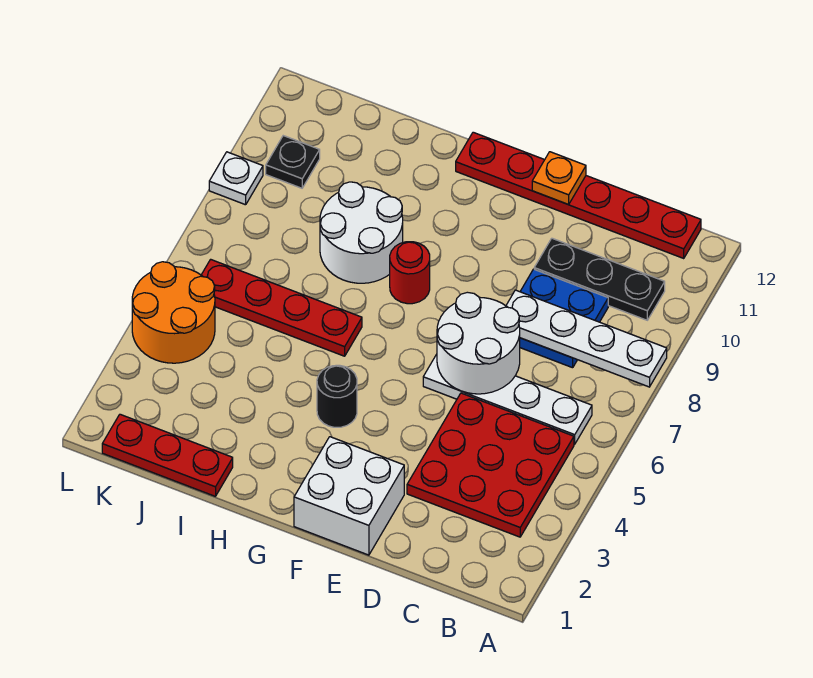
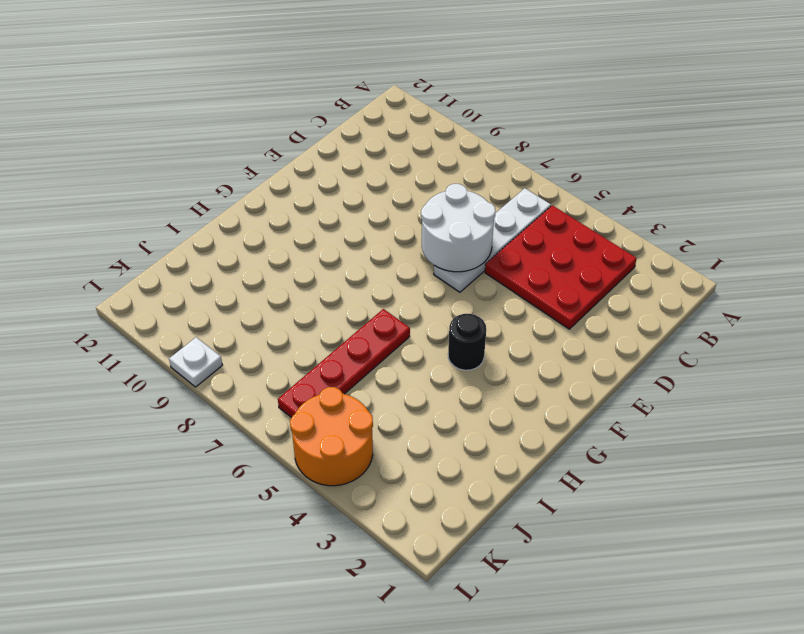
none -> black 1x3 plate [534,238,665,320]
none -> red 1x6 plate [456,132,701,258]
none -> blue 2x2 plate [520,269,608,368]

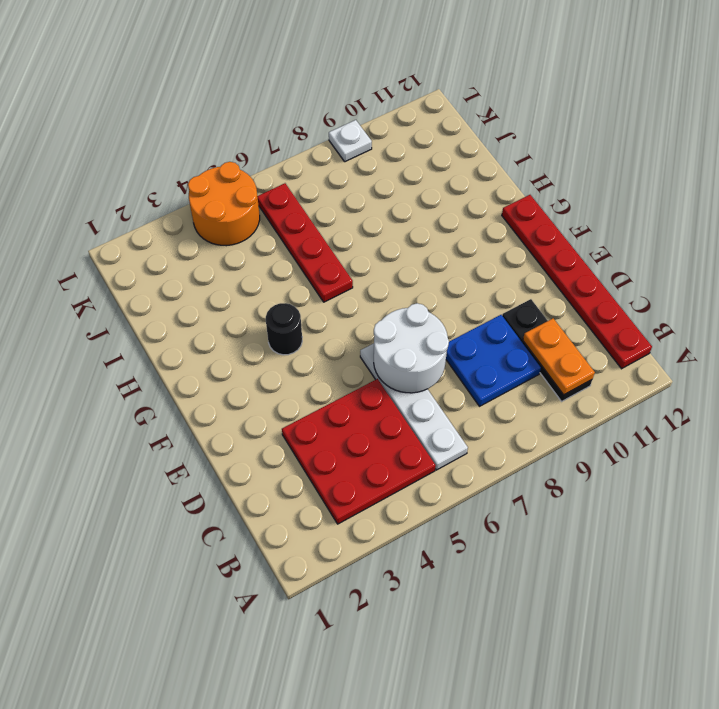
orange 1x2 plate [523,318,595,395] -> none
none -> white 2x2 brick [294,437,404,555]
none -> red 1x1 round brick [390,242,430,304]
none -> white 2x2 round brick [320,182,403,283]

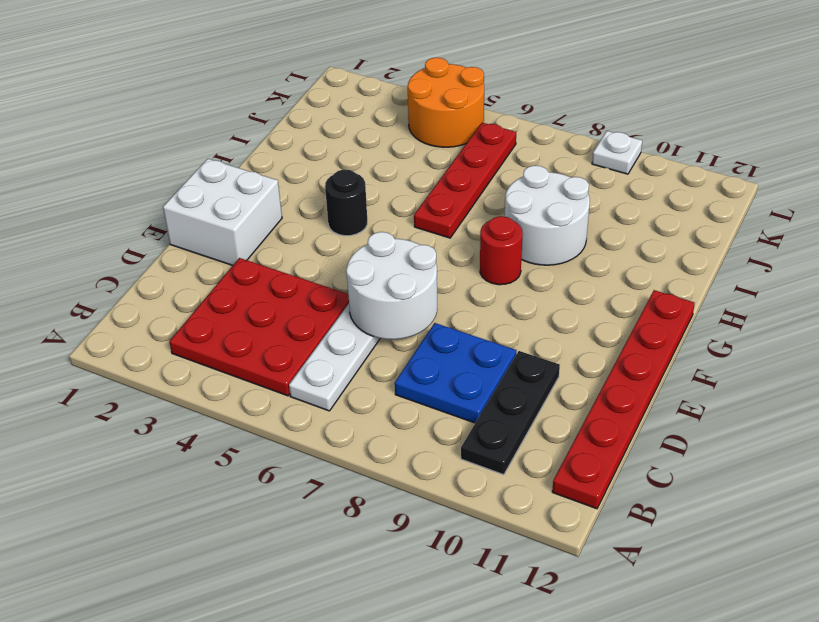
none -> red 1x3 plate [102,414,233,496]
none -> black 1x1 plate [266,136,320,188]
none -> white 1x4 plate [506,290,667,387]

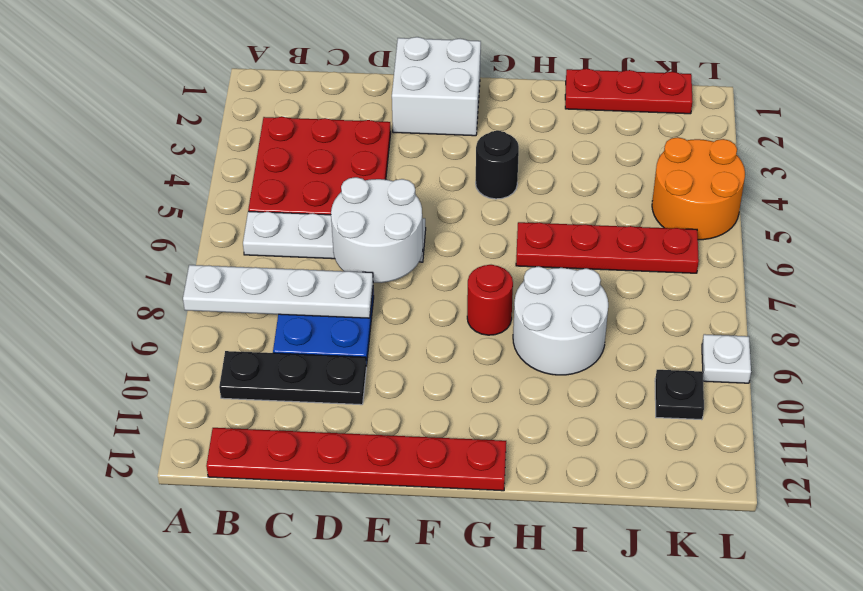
none -> orange 1x1 plate [532,152,586,205]

